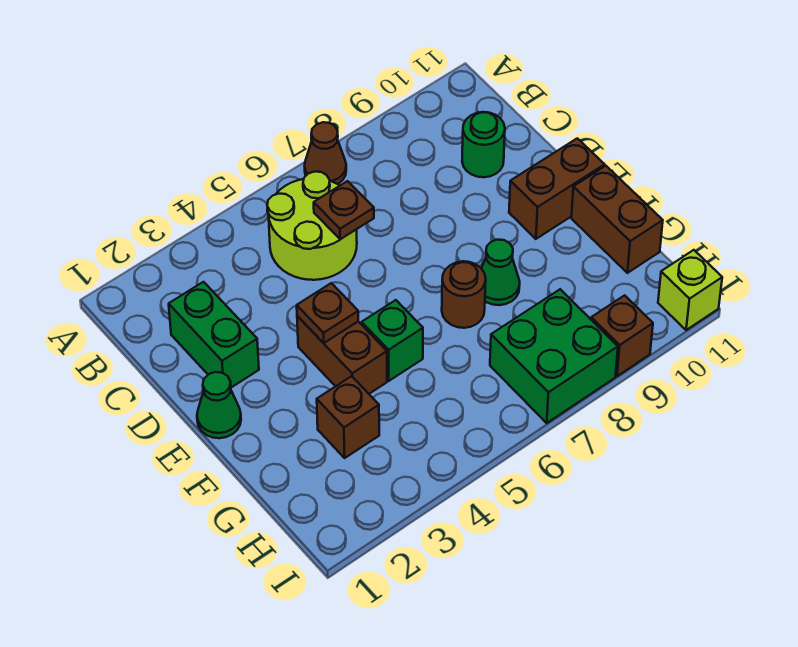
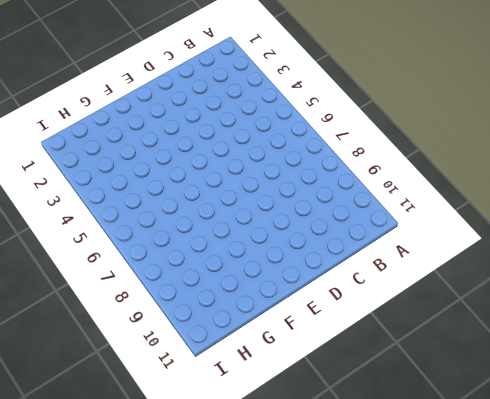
none -> brown 1x1 cone [304,122,346,184]
none -> lime 2x2 round brick [267,172,357,280]
none -> green 1x2 brick [169,282,259,387]

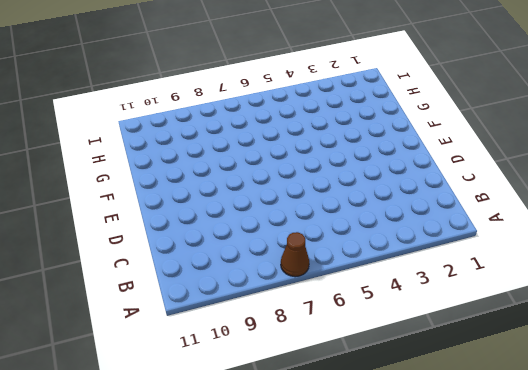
none -> lime 2x2 round brick [267,172,357,280]
none -> green 1x2 brick [169,282,259,387]
none -> green 1x1 round brick [462,112,505,177]

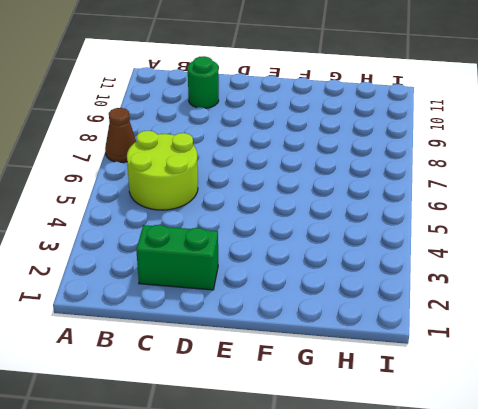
none -> green 1x1 cone [197,372,241,438]
none -> brown 1x2 brick [297,316,387,394]
none -> brown 1x2 brick [509,138,605,239]

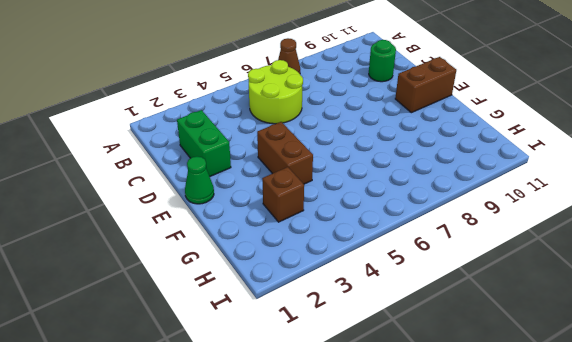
none -> green 1x1 brick [362,300,423,381]
none -> brown 1x1 round brick [442,261,486,328]
none -> green 1x1 cone [481,240,520,305]

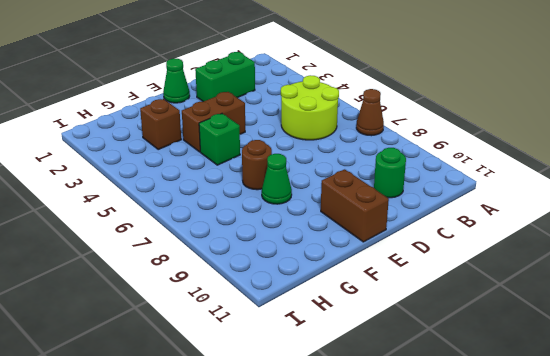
none -> brown 1x2 brick [571,166,663,273]
none -> green 2x2 brick [490,289,618,423]
none -> brown 1x1 brick [591,295,653,376]

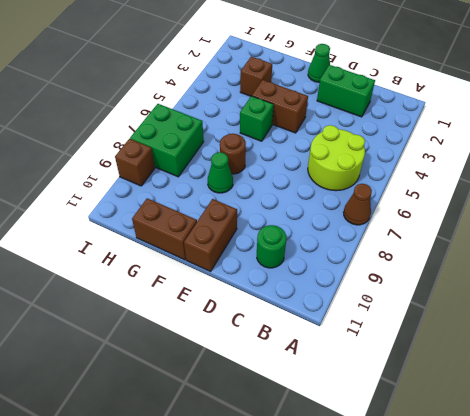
none -> lime 1x1 brick [658,250,722,330]
none -> brown 1x1 plate [314,181,374,239]
none -> brown 1x1 plate [297,283,358,343]

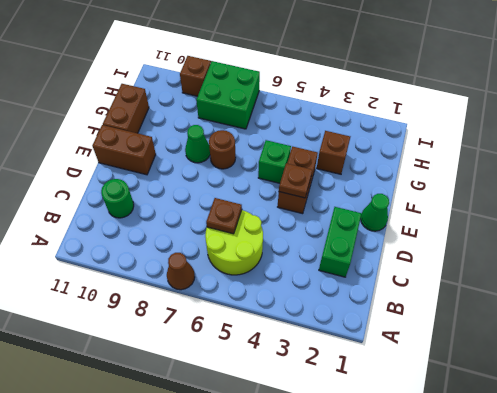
none -> lime 1x1 brick [658,250,722,330]

